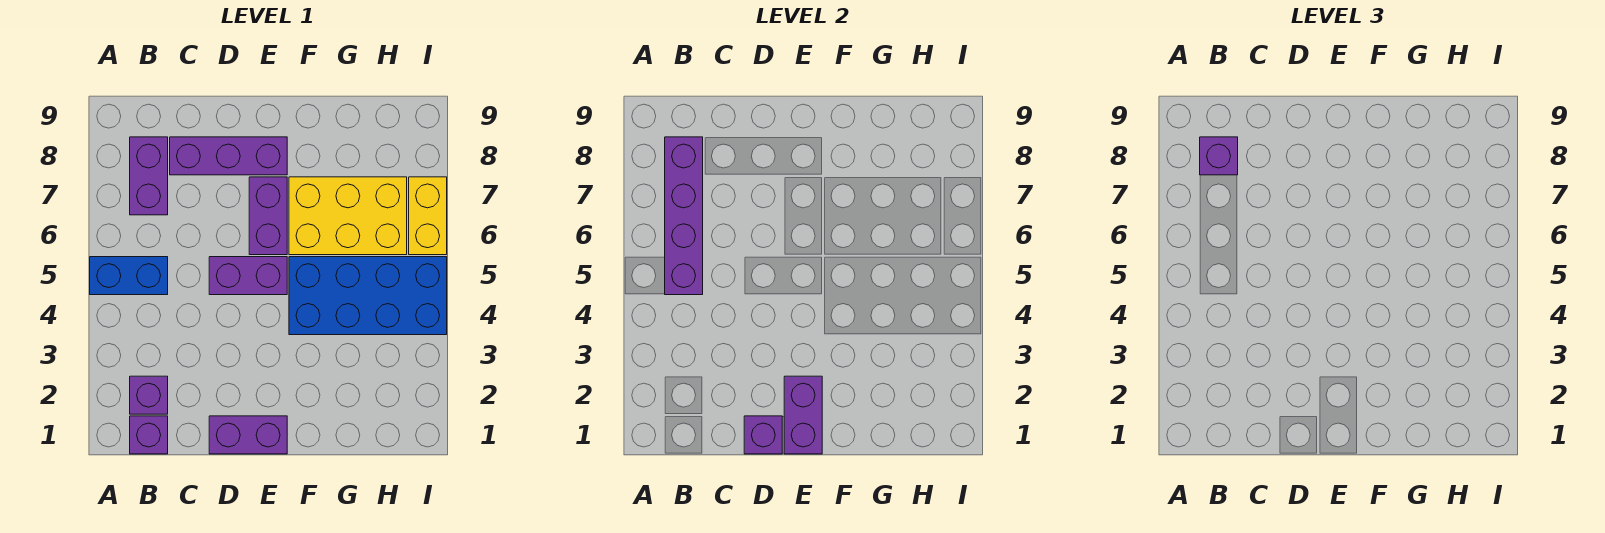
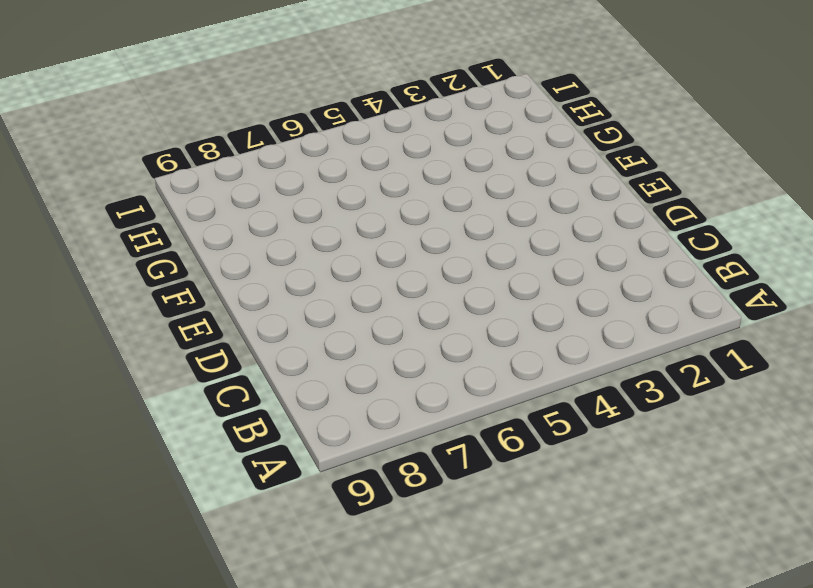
none -> blue 1x2 brick [90,257,168,295]
none -> purple 1x1 brick [130,416,168,454]
none -> purple 1x1 brick [130,376,168,414]

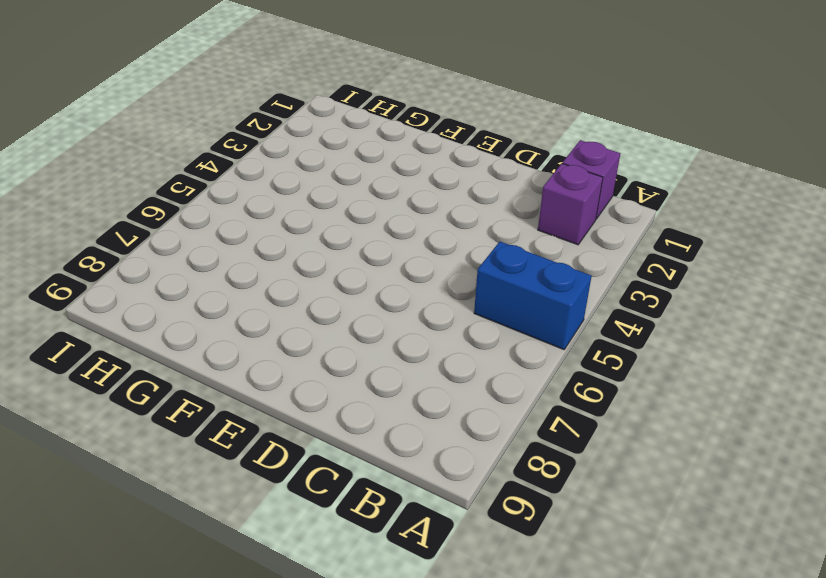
none -> purple 1x2 brick [130,137,168,215]
none -> purple 1x3 brick [170,137,287,175]
none -> purple 1x2 brick [209,416,287,454]

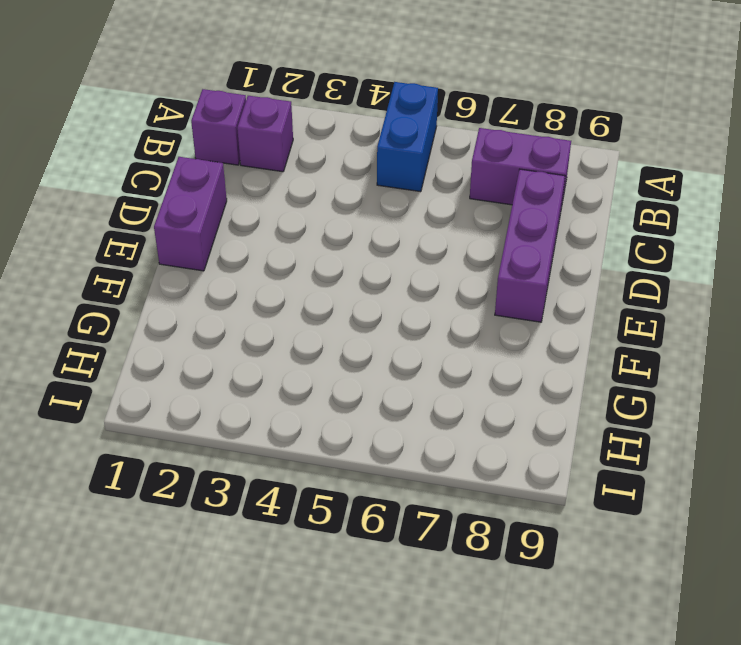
none -> purple 1x2 brick [209,257,287,295]
none -> purple 1x2 brick [249,177,287,255]
none -> blue 2x4 brick [289,257,447,335]

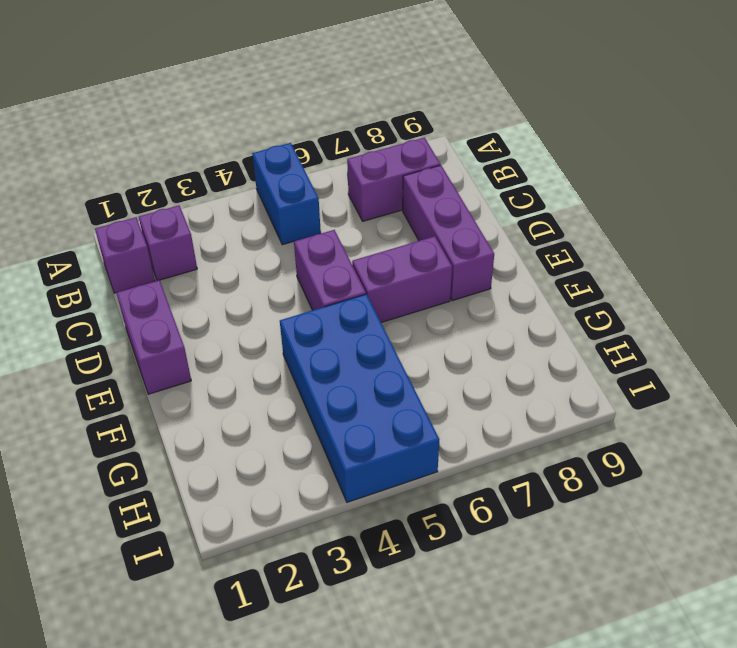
none -> yellow 2x3 brick [289,177,407,255]
none -> yellow 1x2 brick [409,177,447,255]
none -> purple 1x4 brick [665,137,703,295]

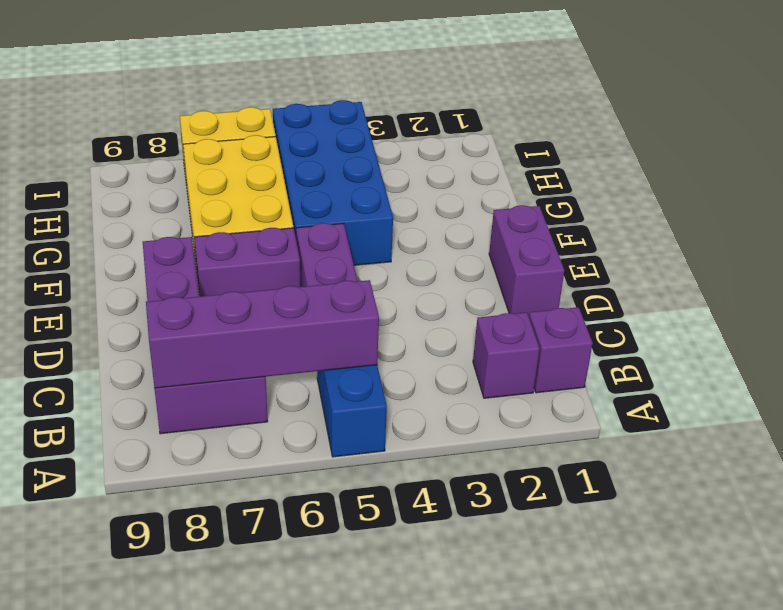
none -> purple 1x1 brick [744,416,782,454]
none -> purple 1x2 brick [784,376,822,454]
none -> purple 1x1 brick [1200,137,1238,175]

